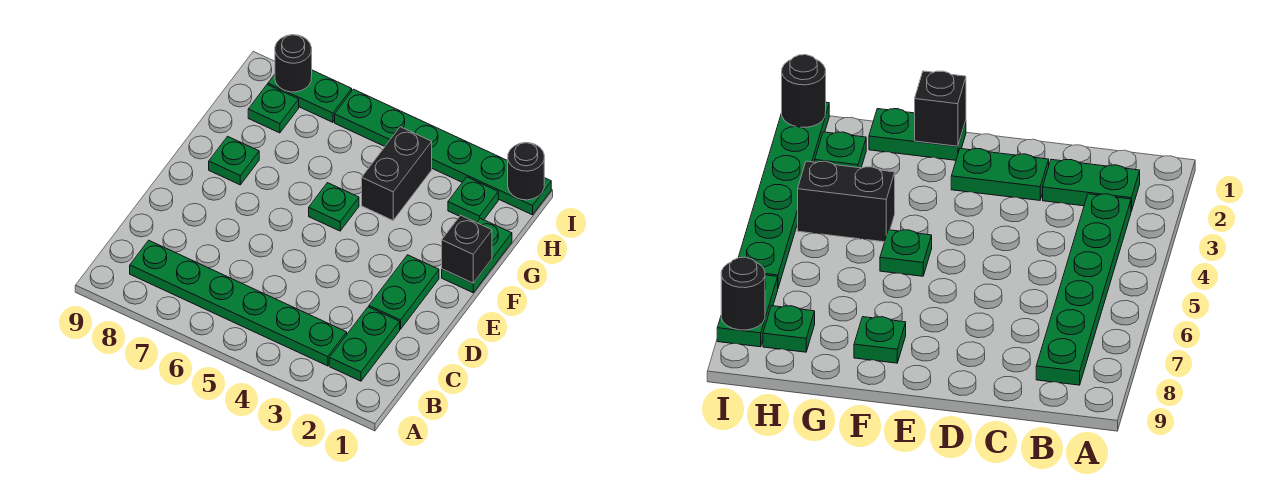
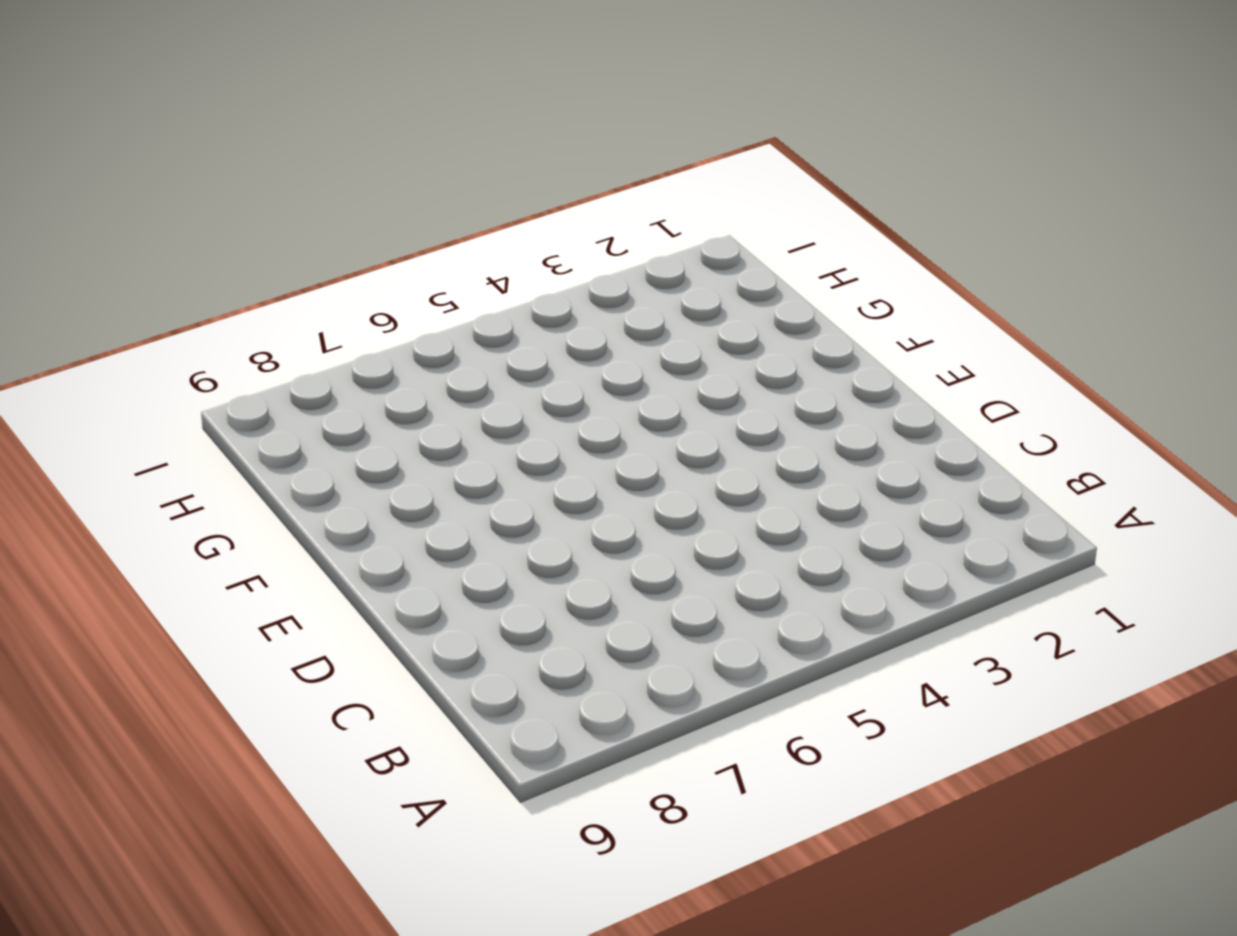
none -> green 1x2 plate [329,307,400,381]
none -> green 1x6 plate [130,240,347,366]
none -> green 1x2 plate [369,255,439,329]

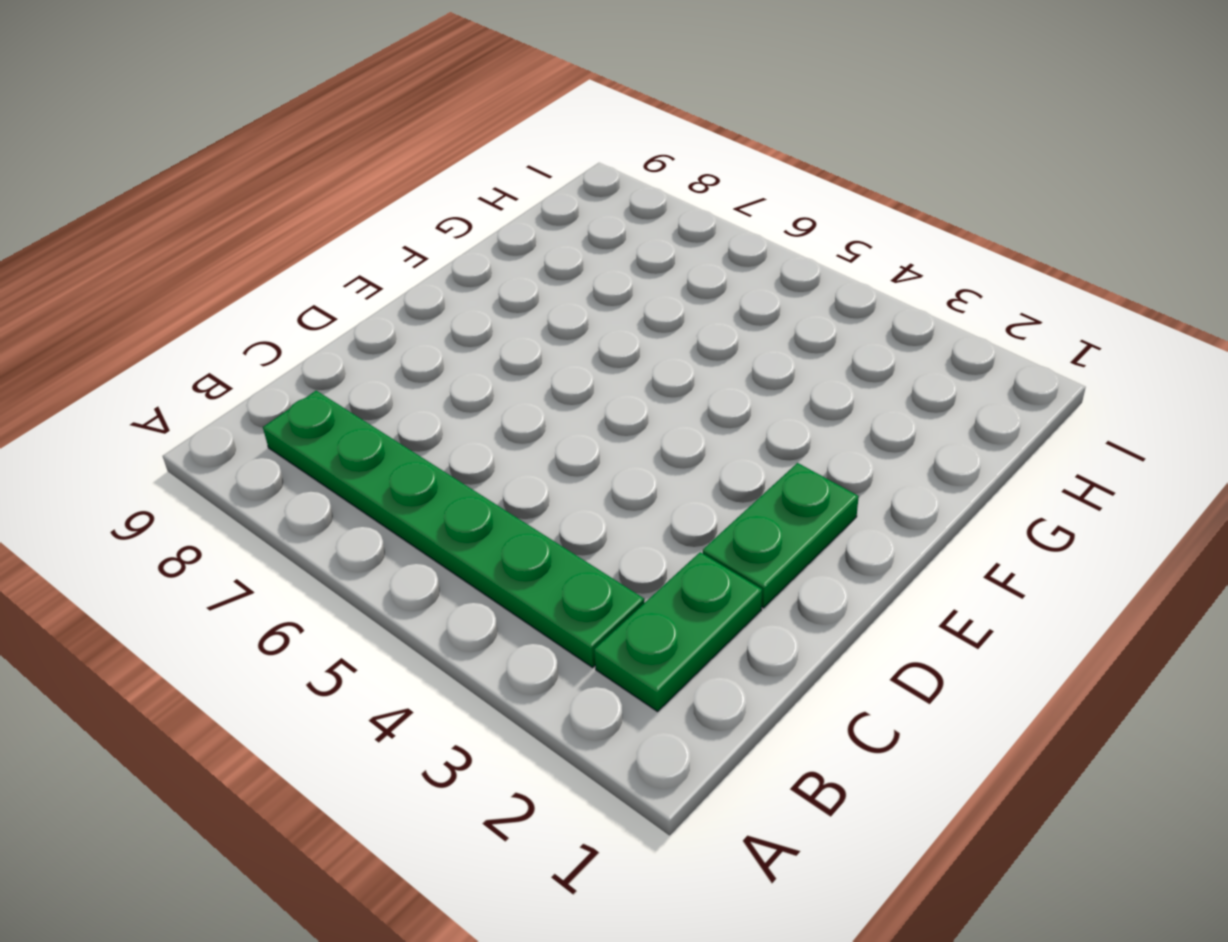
none -> green 1x2 plate [442,218,512,293]
none -> green 1x1 plate [309,183,359,231]
none -> green 1x1 plate [209,136,259,185]

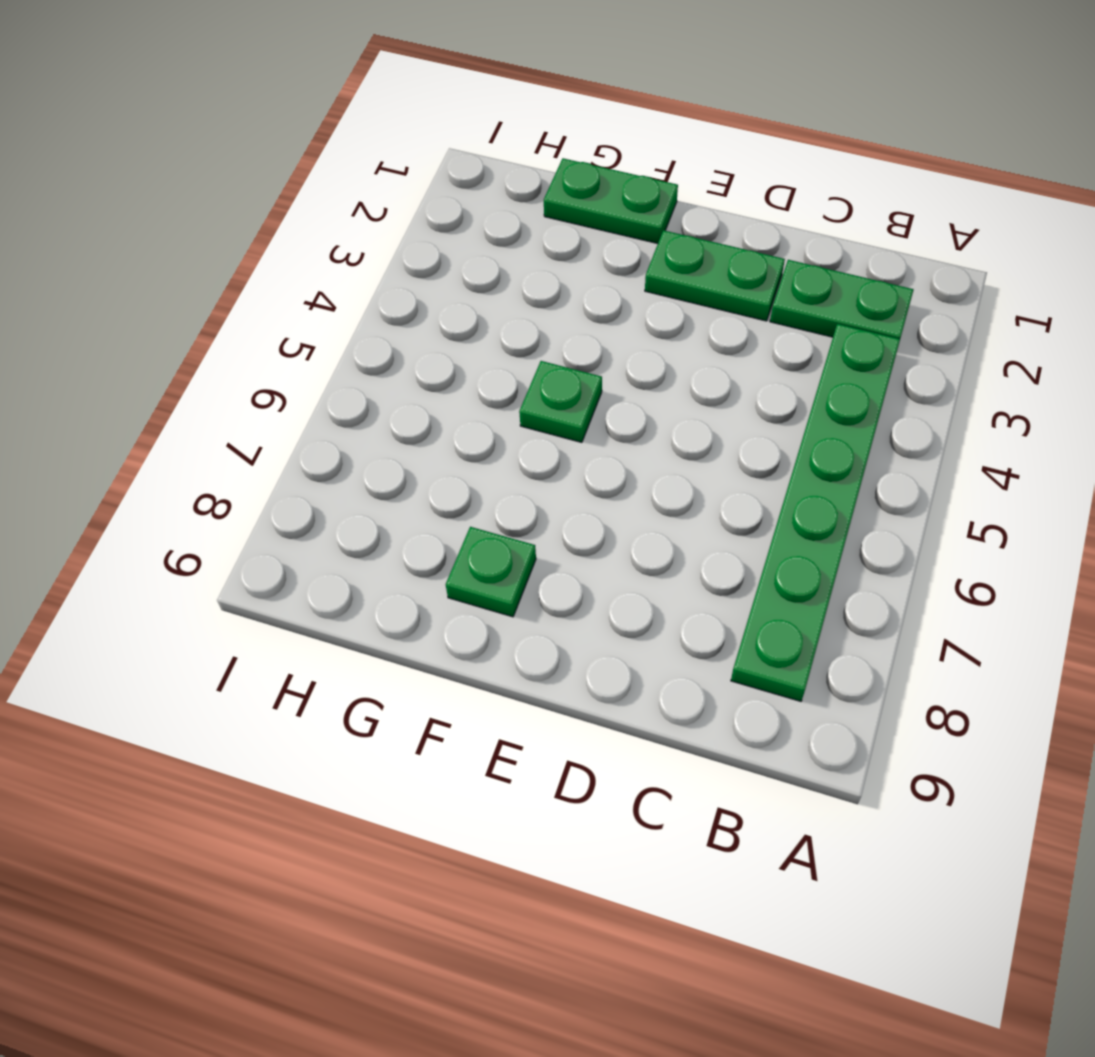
none -> black 1x2 brick [362,127,432,220]
none -> green 1x1 plate [448,177,498,223]
none -> green 1x1 plate [248,85,299,133]

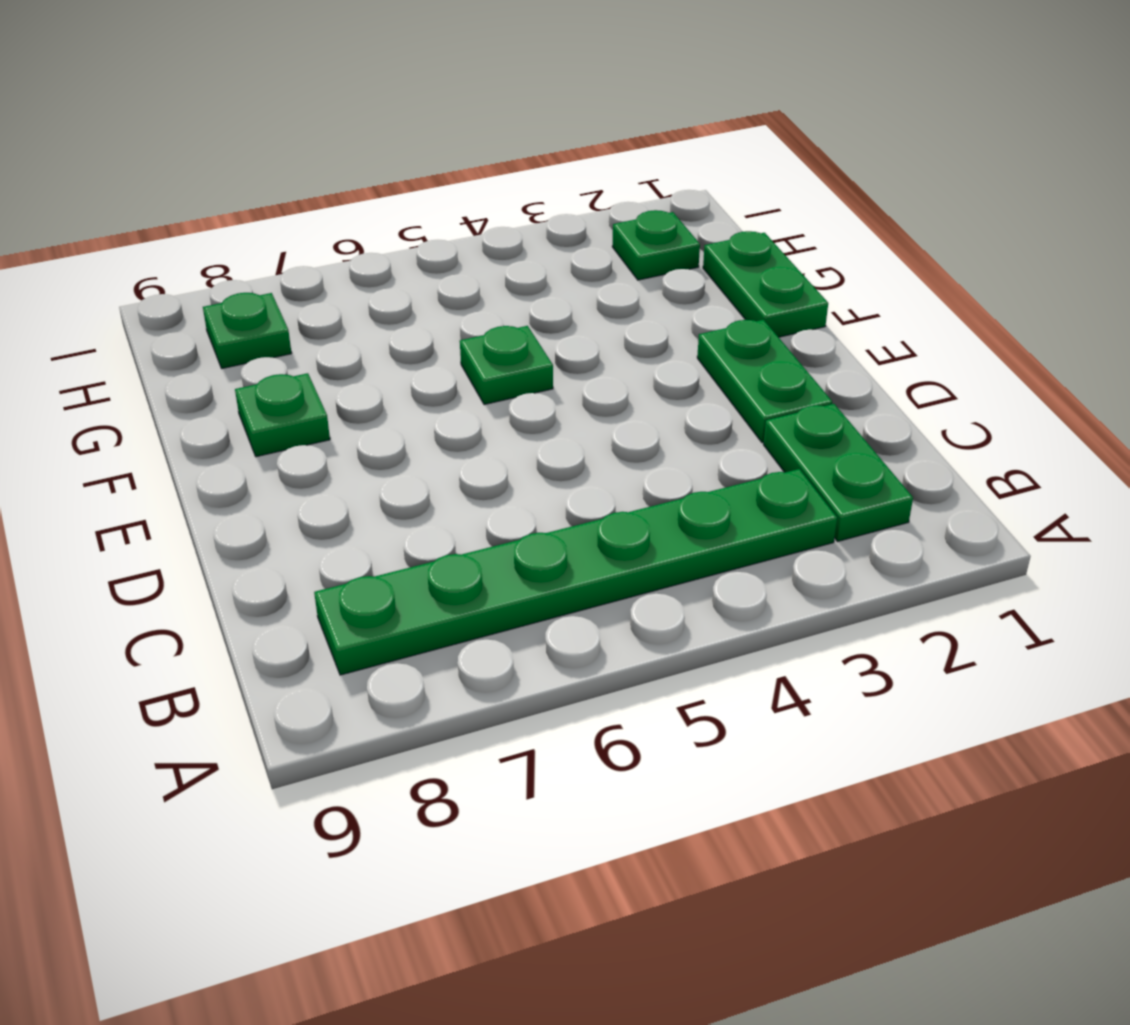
none -> black 1x2 brick [362,127,432,220]
none -> green 1x6 plate [335,89,551,215]
none -> green 1x2 plate [268,70,352,122]

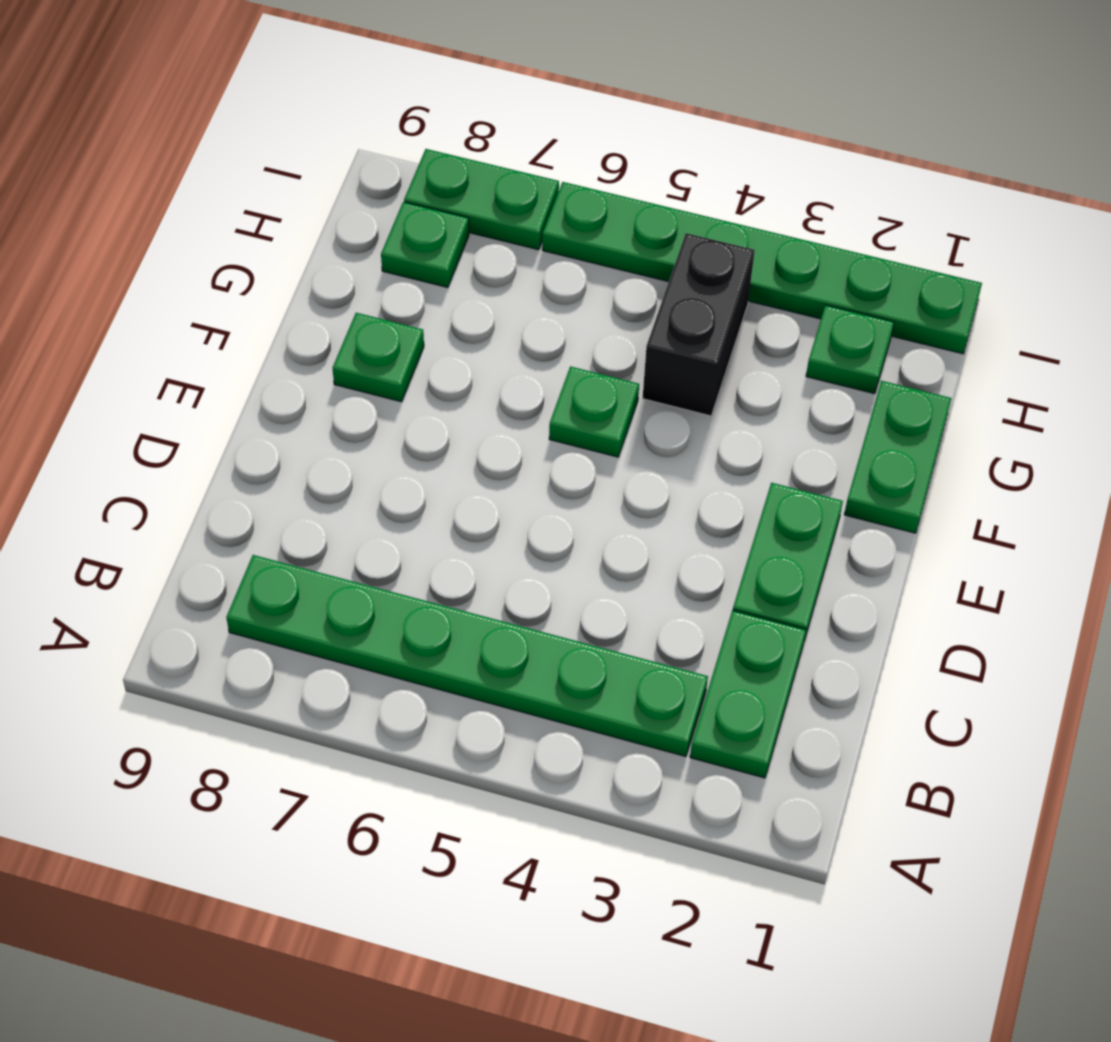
none -> black 1x1 brick [442,215,492,283]
none -> black 1x1 round brick [508,143,544,200]
none -> black 1x1 round brick [275,35,312,92]

